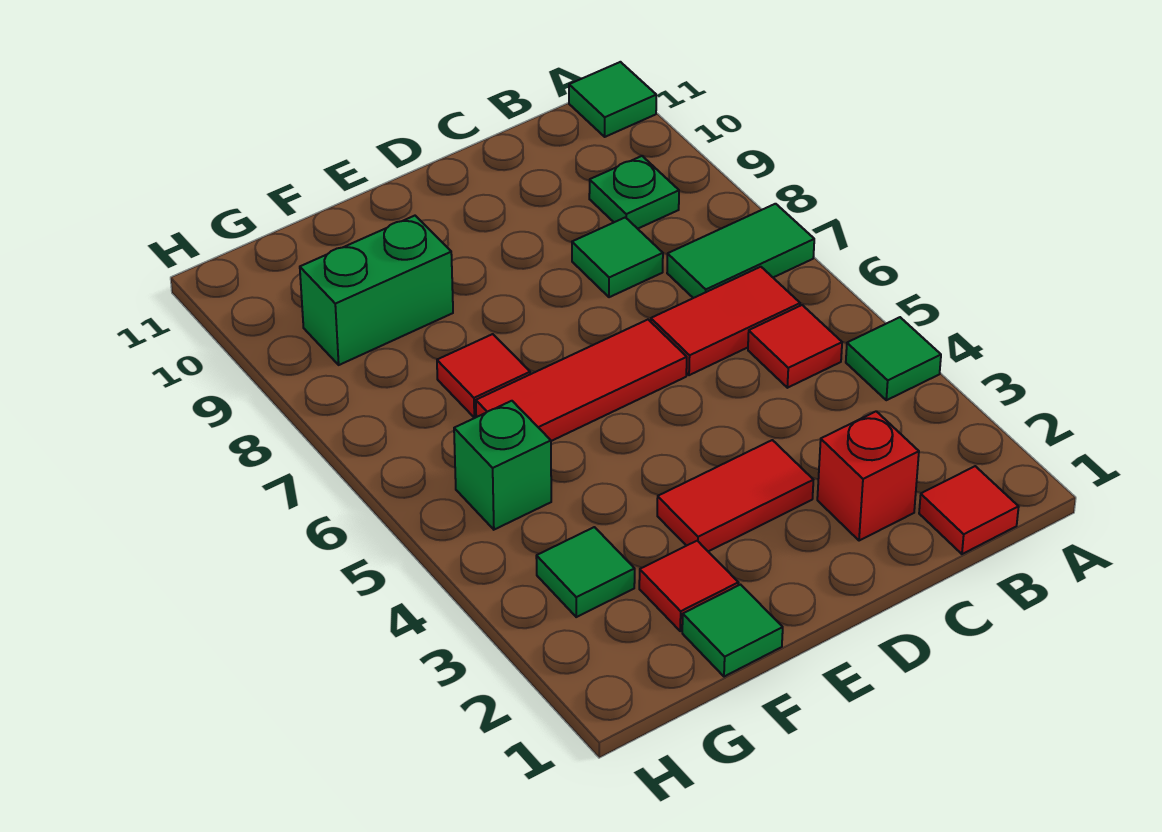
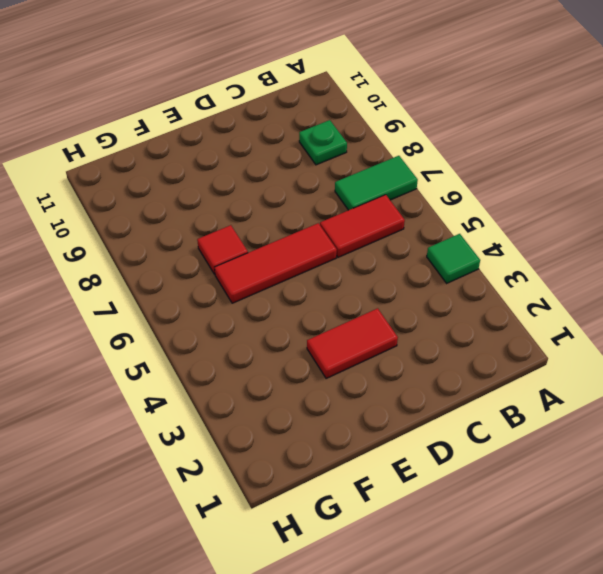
none -> green 1x1 tile [569,62,656,137]
none -> red 1x1 tile [919,466,1019,554]
none -> red 1x1 tile [748,305,842,388]

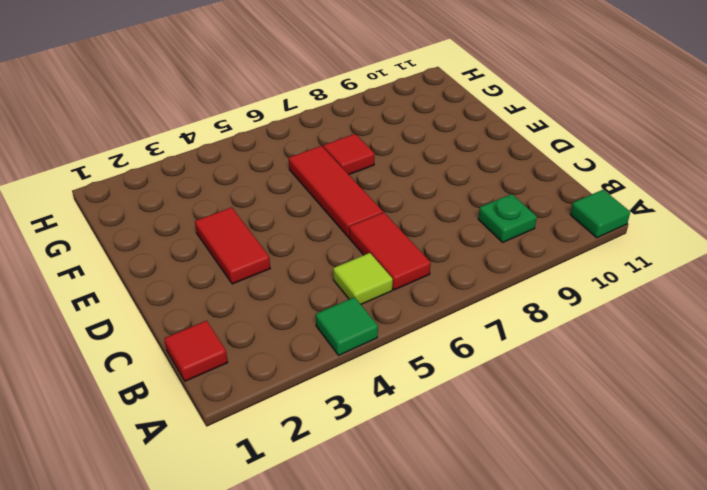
lime 1x1 tile [333,253,393,304] -> red 1x1 tile [748,305,842,388]
none -> green 1x2 tile [667,204,814,298]
none -> red 1x1 brick [817,411,919,541]
none -> green 1x1 tile [572,217,663,297]

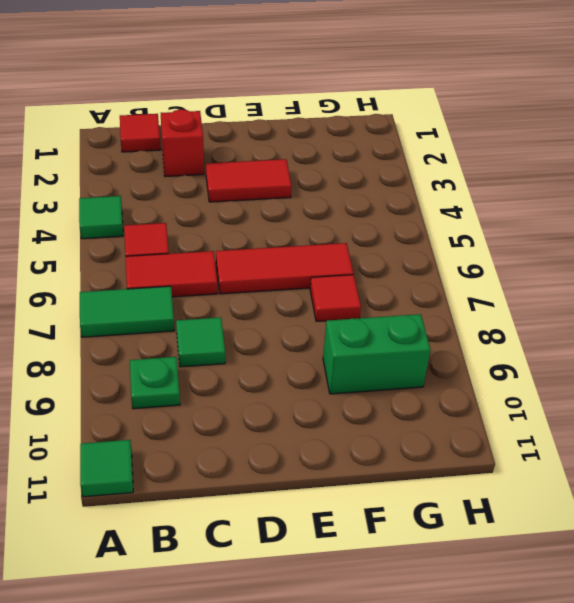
none -> green 1x1 tile [682,585,783,677]
none -> red 1x1 tile [639,541,738,631]
none -> green 1x1 tile [536,527,635,617]

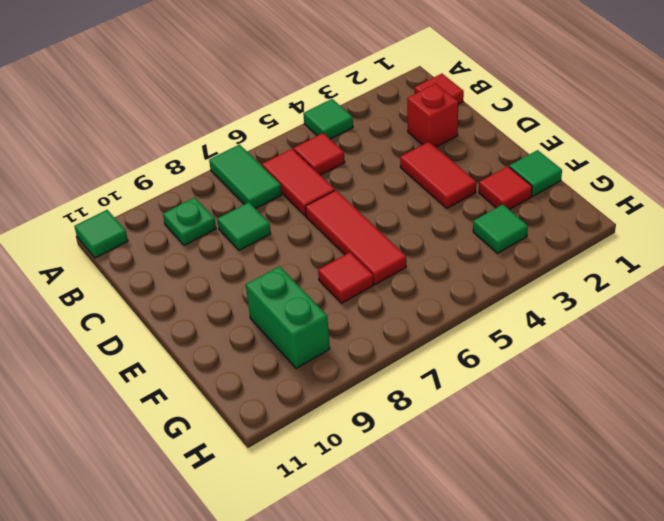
none -> green 1x1 brick [454,401,551,530]

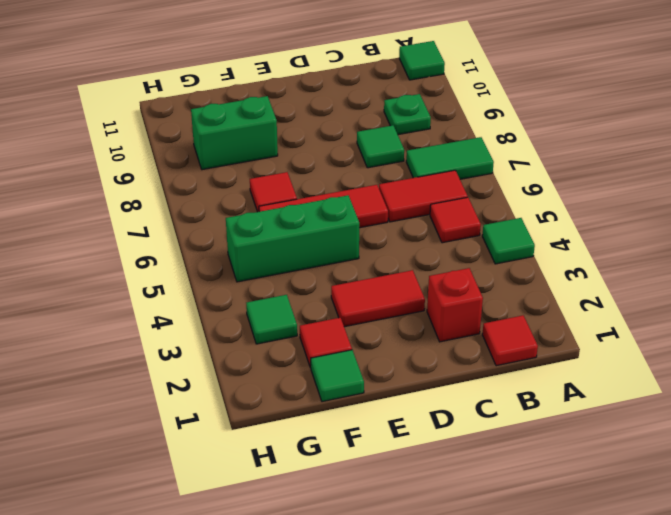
green 1x3 brick [226,195,359,282] -> green 1x1 brick [454,401,551,530]

